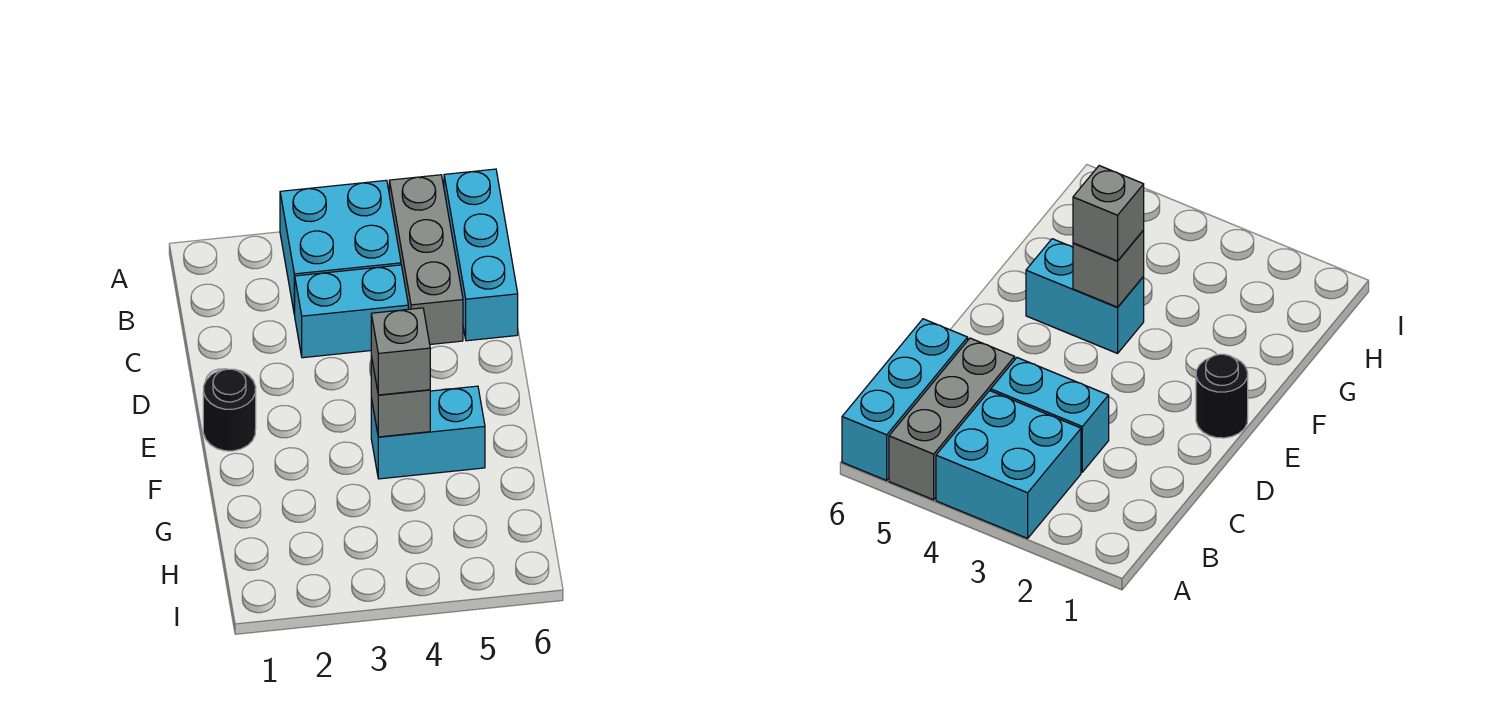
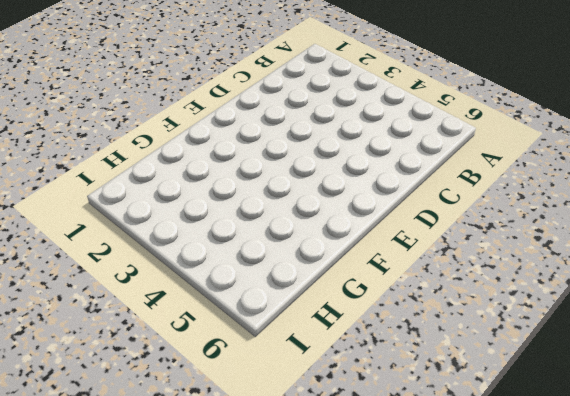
none -> cyan 2x2 brick [280,180,401,315]
none -> grey 1x3 brick [389,175,463,344]

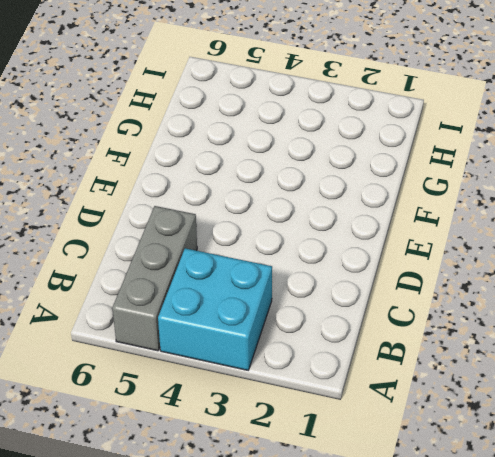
none -> cyan 1x3 brick [444,169,518,341]
none -> cyan 1x2 brick [295,265,408,358]

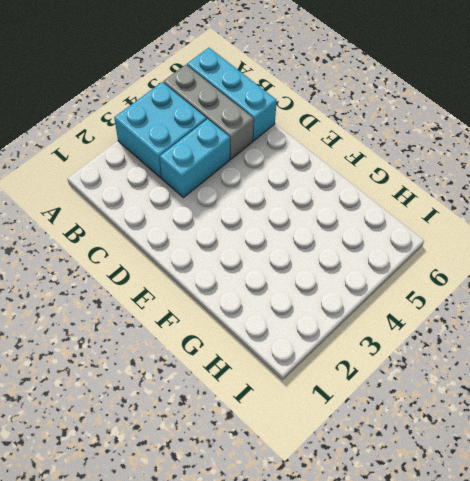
none -> black 1x1 round brick [203,369,256,451]
none -> cyan 1x2 brick [371,386,485,479]

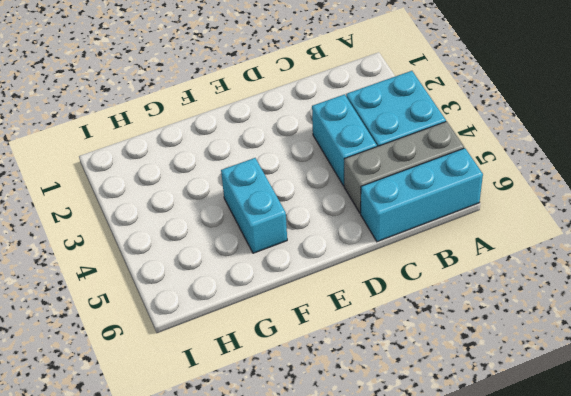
none -> black 1x1 round brick [203,369,256,451]
none -> grey 1x1 brick [371,356,430,437]

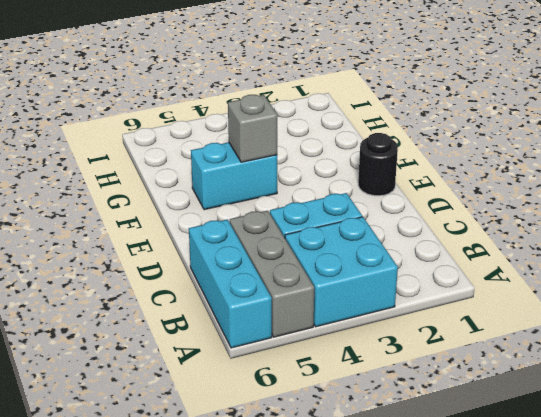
none -> grey 1x1 brick [371,308,430,395]

